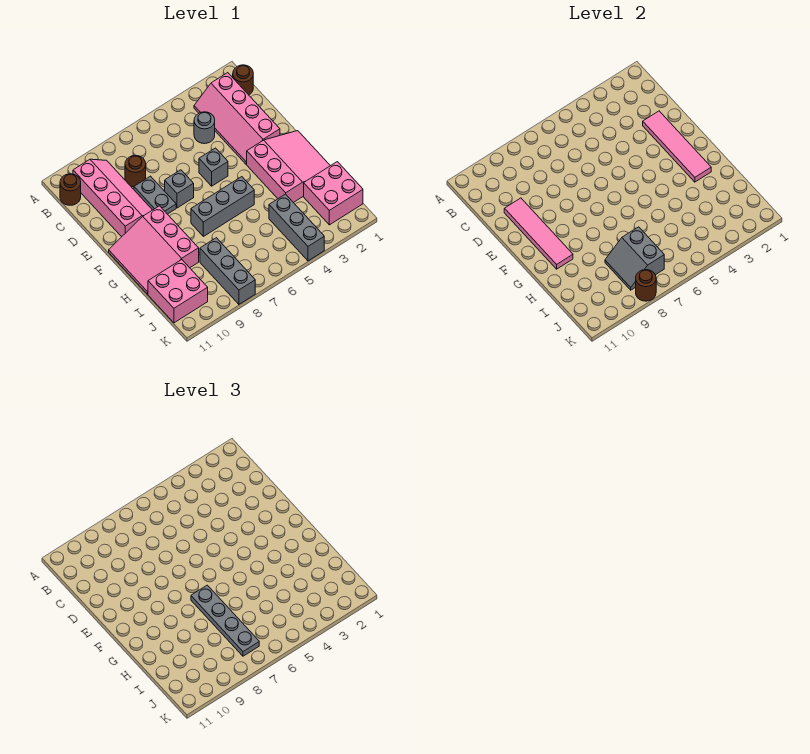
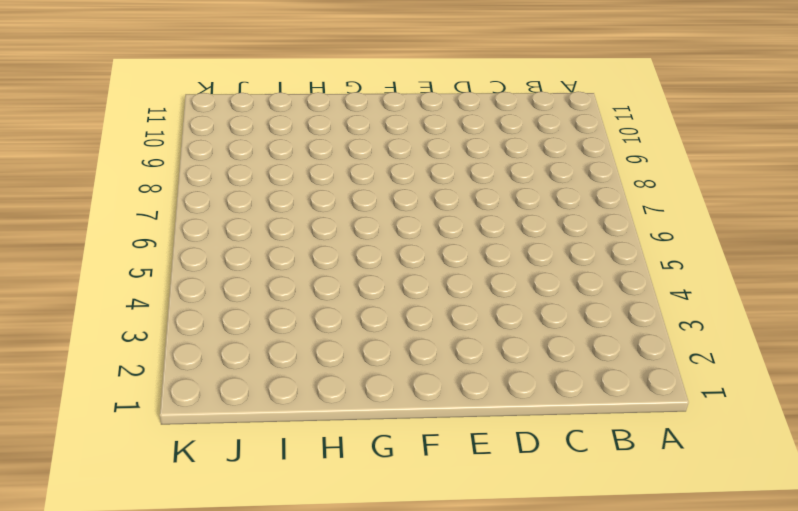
none -> brown 1x1 round brick [233,65,253,95]
none -> pink 2x4 slope [194,73,280,164]
none -> pink 2x4 slope [73,159,152,237]

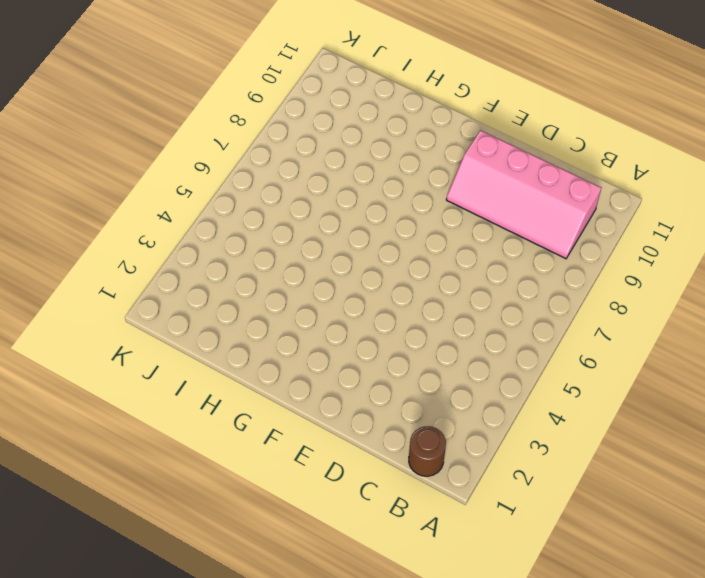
none -> pink 2x4 slope [194,73,280,164]
none -> brown 1x1 round brick [60,174,81,205]
none -> grey 1x1 round brick [194,112,215,144]

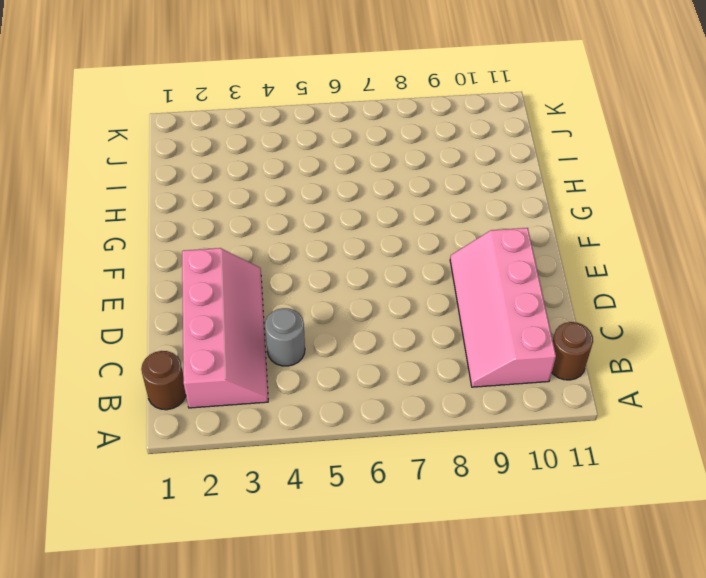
none -> brown 1x1 round brick [125,156,146,187]
none -> grey 1x2 plate [134,176,176,214]
none -> grey 1x1 brick [199,148,228,186]

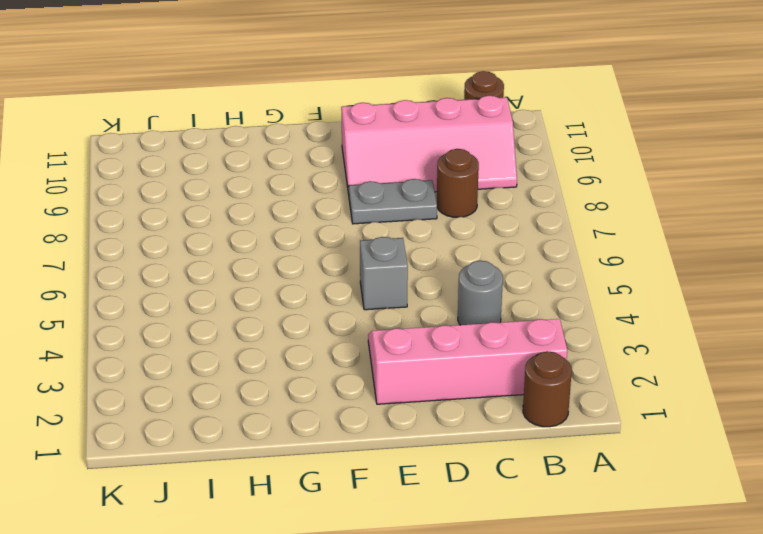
none -> grey 1x1 brick [165,170,194,208]
none -> pink 3x3 slope [247,131,330,203]
none -> pink 3x3 slope [109,206,199,294]

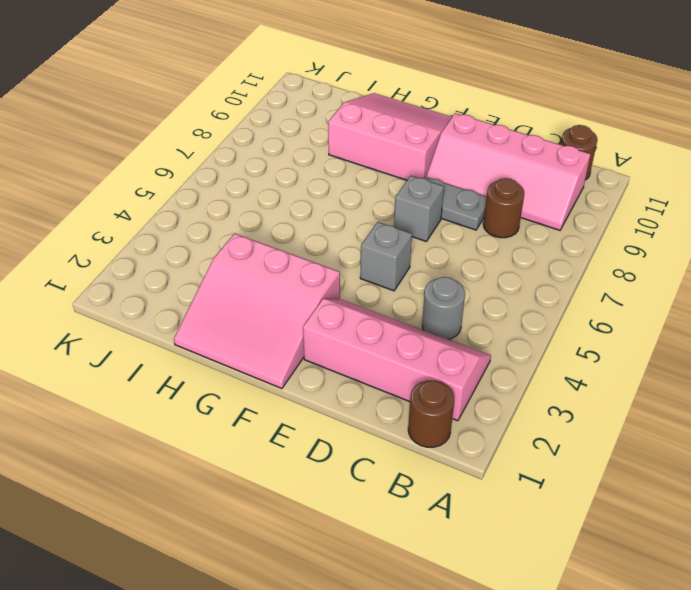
none -> grey 1x3 brick [191,177,254,236]
none -> pink 2x2 brick [304,162,363,225]
none -> grey 1x3 brick [269,194,324,261]

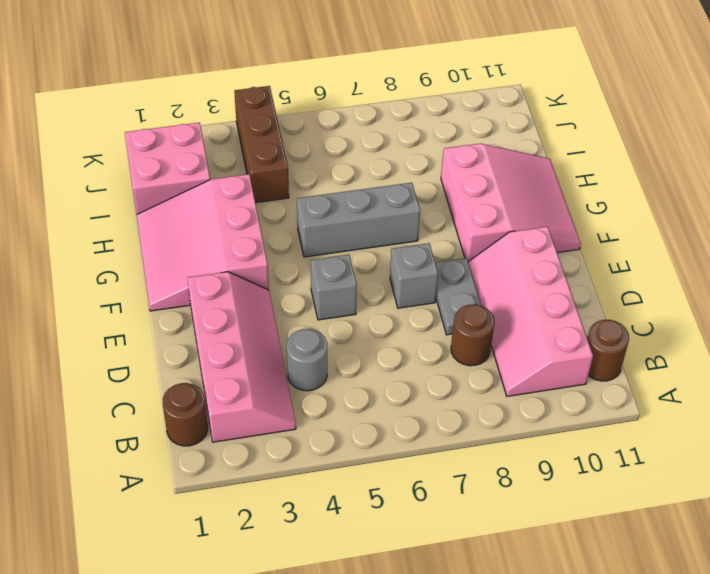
brown 1x3 brick [234,86,289,203] -> grey 1x3 brick [269,194,324,261]
none -> grey 1x3 brick [200,238,255,304]
none -> pink 2x2 brick [148,260,208,323]
none -> pink 1x4 tile [643,111,711,182]

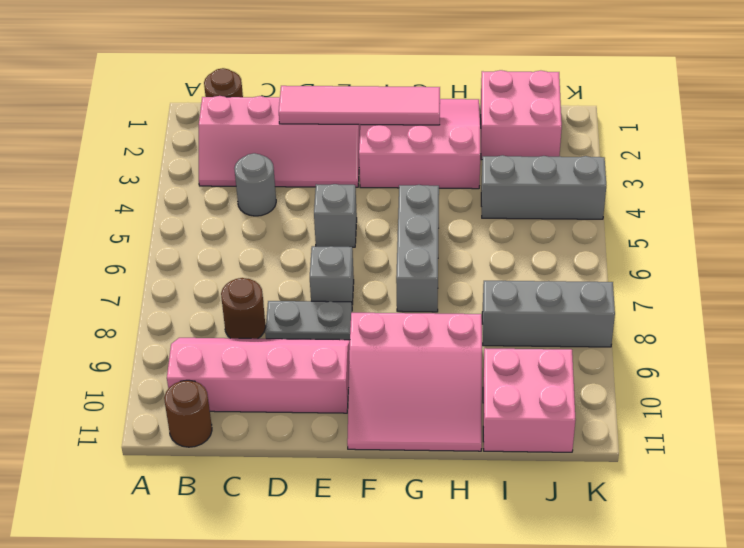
none -> pink 1x4 tile [504,198,573,269]
none -> grey 2x2 slope [605,227,664,290]
none -> brown 1x1 round brick [636,270,656,301]

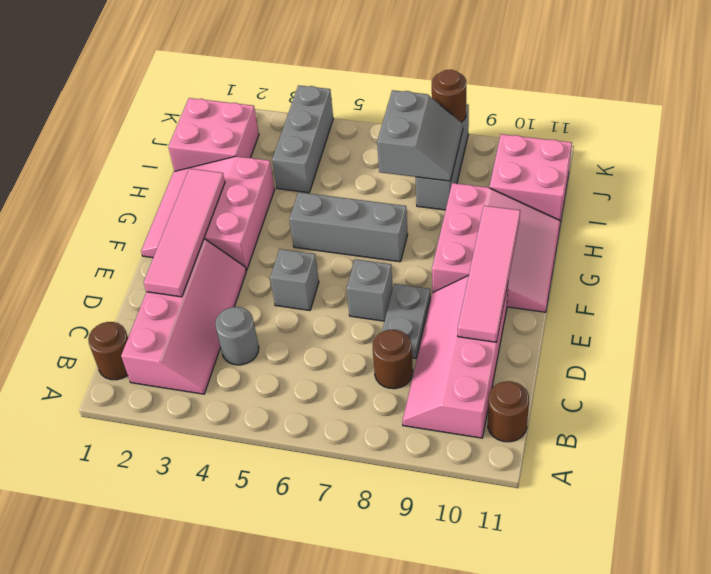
none -> grey 1x4 plate [191,585,259,656]

